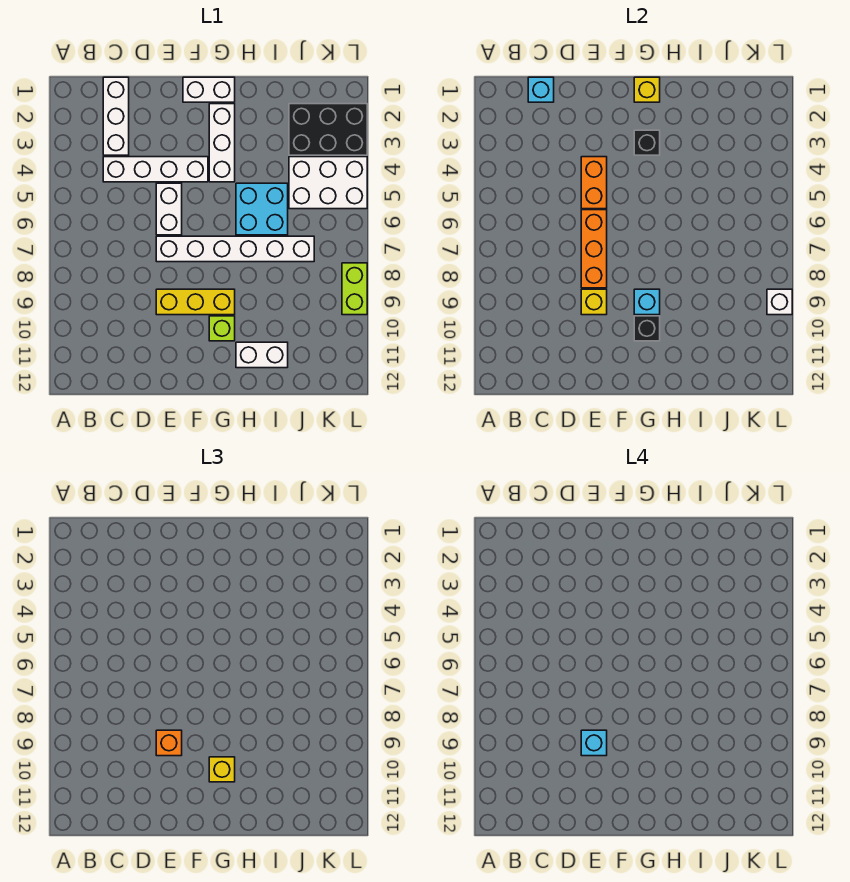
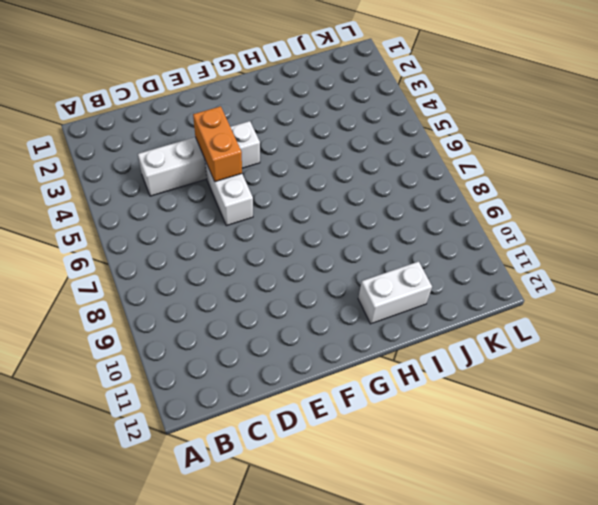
none -> white 1x3 brick [103,77,129,155]
none -> white 1x6 brick [156,236,314,262]
none -> yellow 1x3 brick [156,289,235,315]

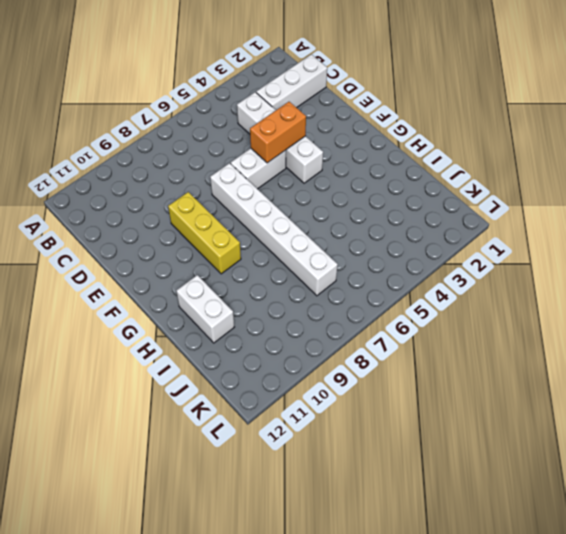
none -> white 1x2 brick [183,77,235,102]
none -> white 1x3 brick [209,104,235,182]
none -> lime 1x1 brick [209,316,235,341]

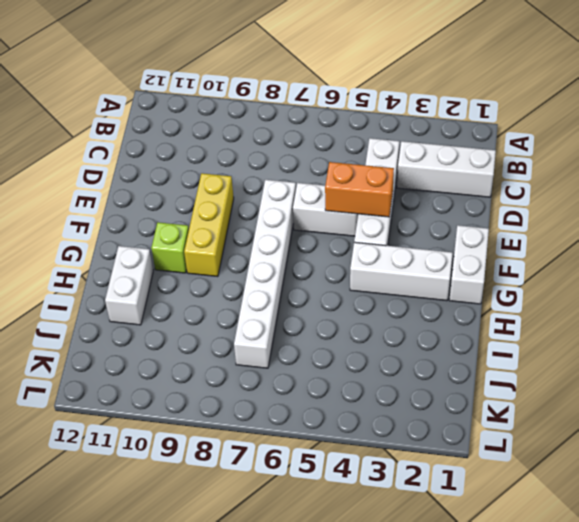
none -> cyan 2x2 brick [236,183,288,235]
none -> black 2x3 brick [289,104,367,155]
none -> white 2x3 brick [289,157,367,209]

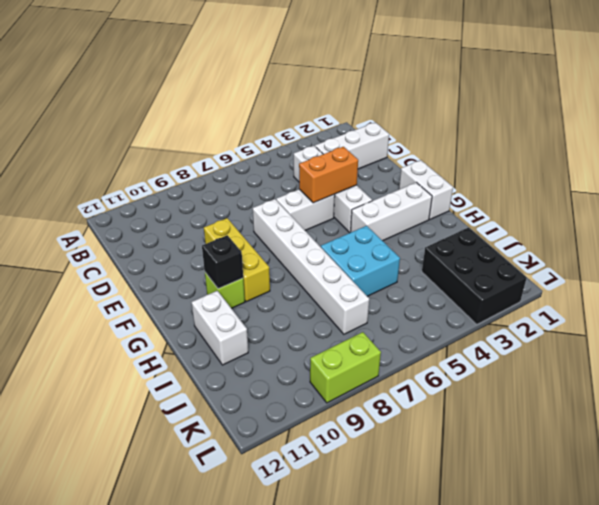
none -> white 2x3 brick [289,157,367,209]
none -> cyan 1x1 brick [528,77,554,102]
none -> orange 1x3 brick [581,210,607,288]

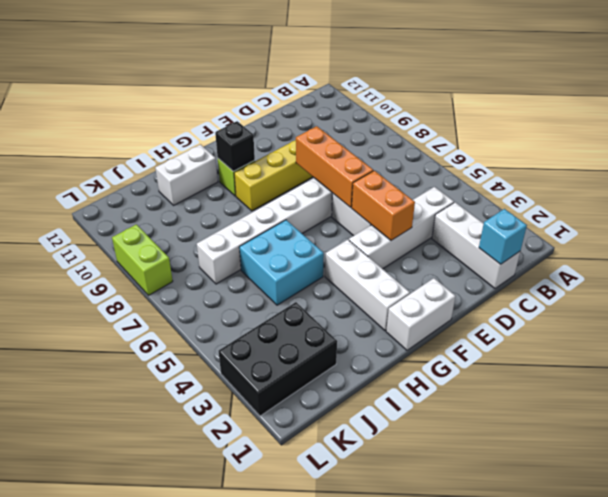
none -> white 2x3 brick [289,157,367,209]
none -> yellow 1x1 brick [581,289,607,315]
none -> yellow 1x1 brick [634,77,660,102]

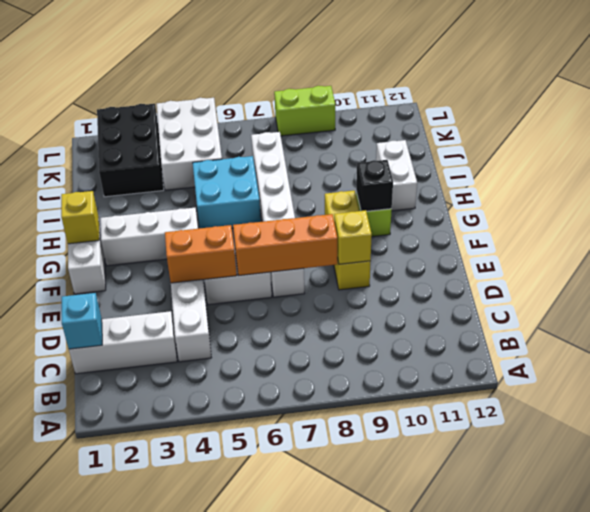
none -> black 1x1 brick [634,130,660,155]
none -> cyan 1x1 brick [634,289,660,315]
none -> white 1x1 brick [767,289,792,315]

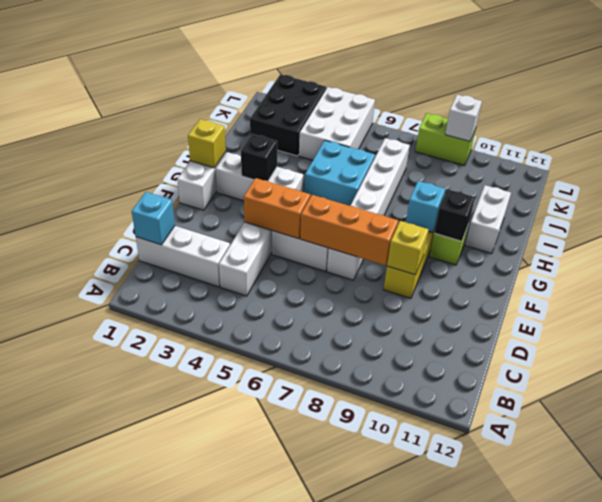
none -> orange 1x1 brick [156,730,182,756]
none -> yellow 1x1 brick [209,757,235,782]
none -> cyan 1x1 brick [581,730,607,756]

